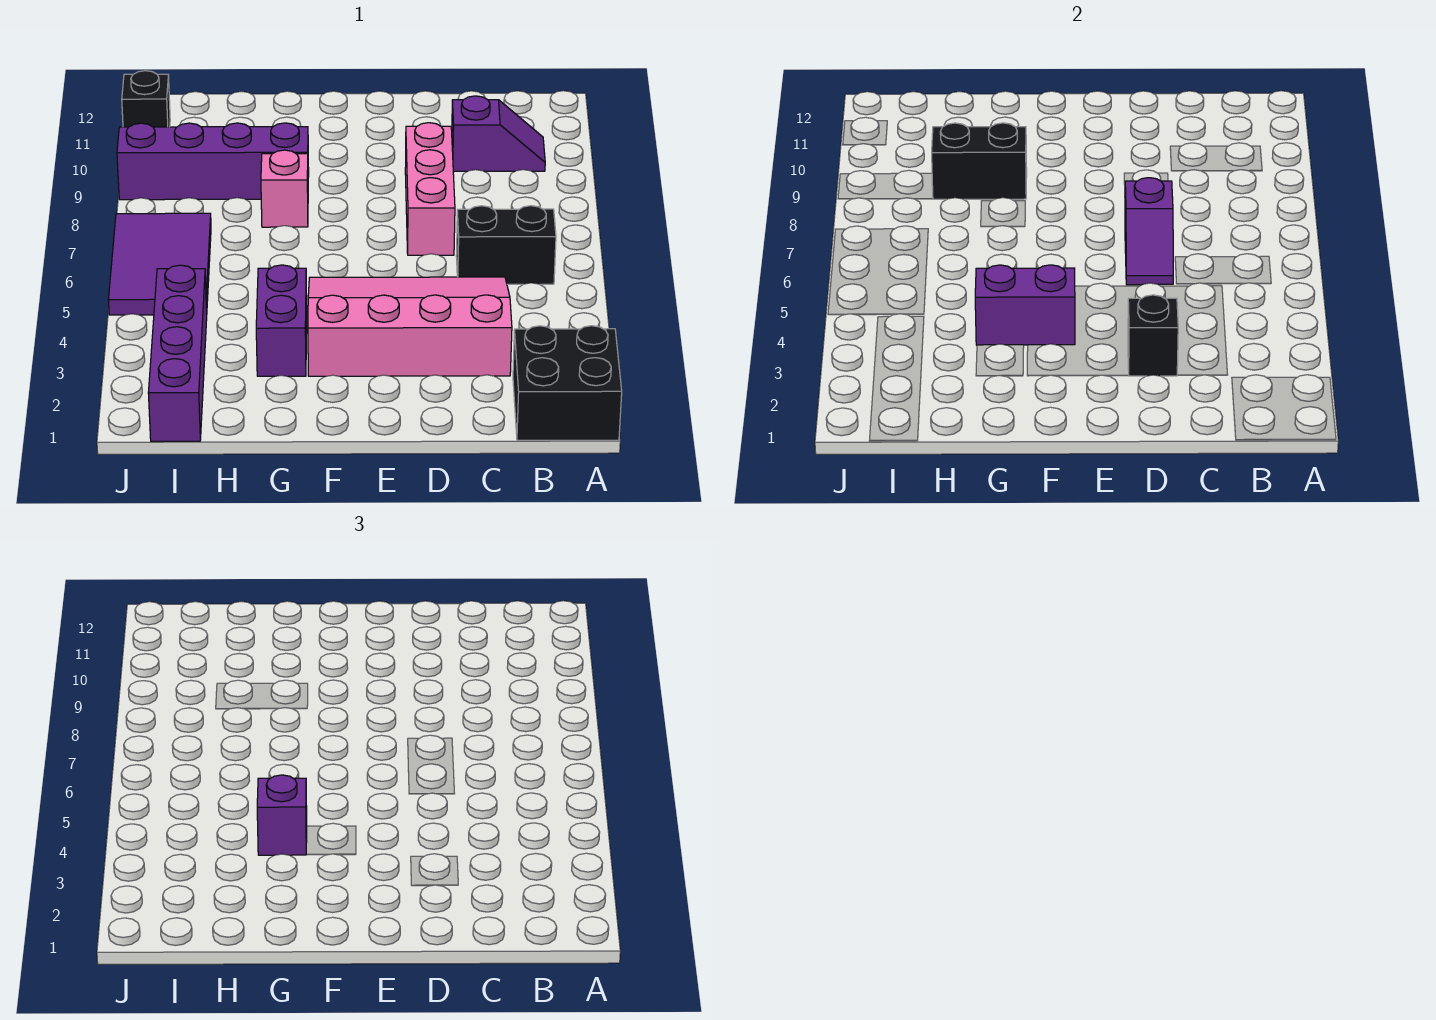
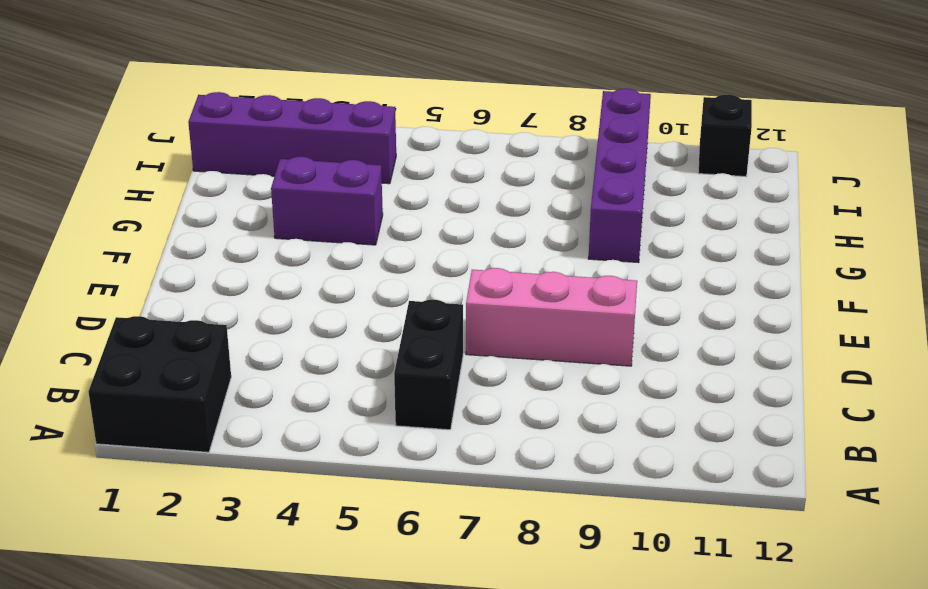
none -> purple 1x2 slope [452,96,545,172]
none -> pink 3x4 slope [308,277,512,376]
none -> pink 1x1 brick [261,150,308,227]

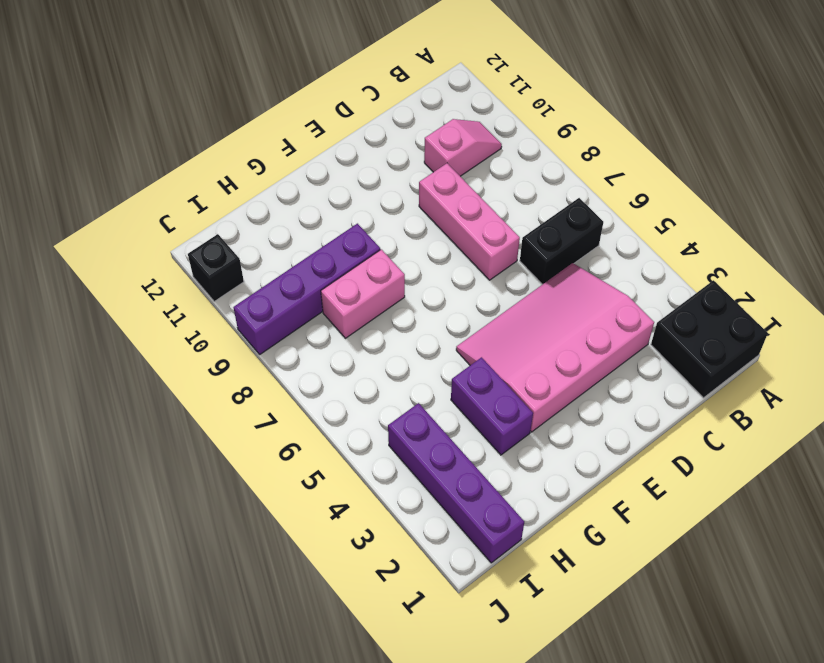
pink 1x2 slope [424,119,502,176] -> purple 1x2 slope [452,96,545,172]
pink 1x2 brick [321,249,405,338] -> pink 1x1 brick [261,150,308,227]
none -> purple 2x3 tile [108,213,211,315]
none -> black 1x1 brick [1128,295,1178,376]
none -> purple 1x2 slope [1125,178,1173,285]

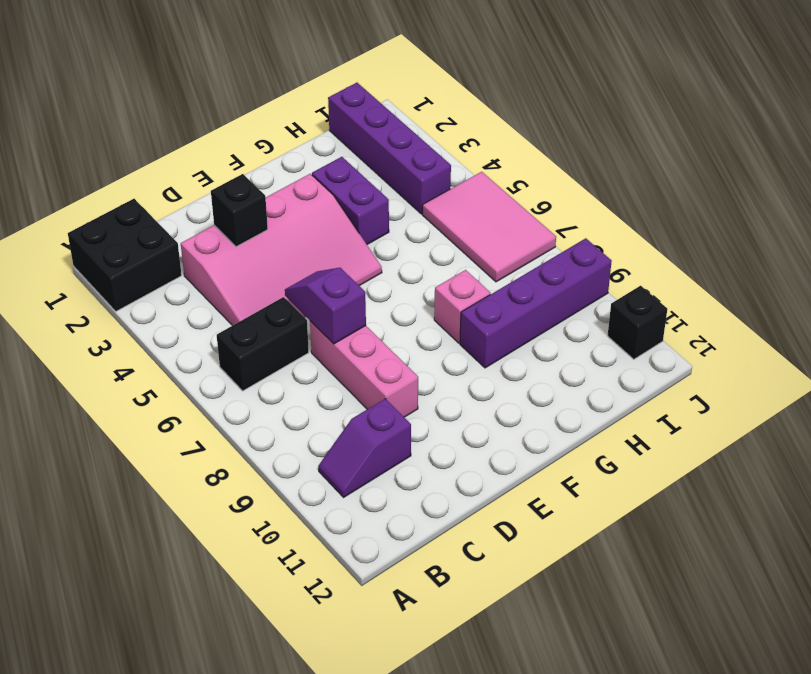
pink 2x3 tile [422,172,556,282] -> purple 2x3 tile [108,213,211,315]
none -> purple 1x2 brick [975,265,1075,345]
none -> black 1x2 brick [932,123,1027,199]
none -> purple 1x1 brick [257,775,307,855]

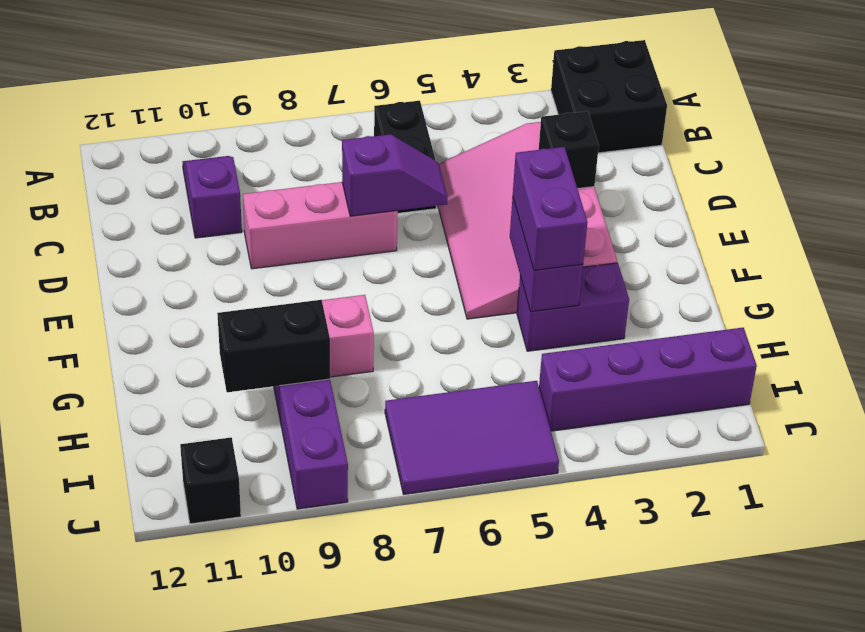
purple 1x2 brick [513,147,588,270] -> purple 1x1 brick [257,775,307,855]
black 1x2 brick [217,300,330,392] -> black 1x2 brick turned to [932,123,1027,199]

